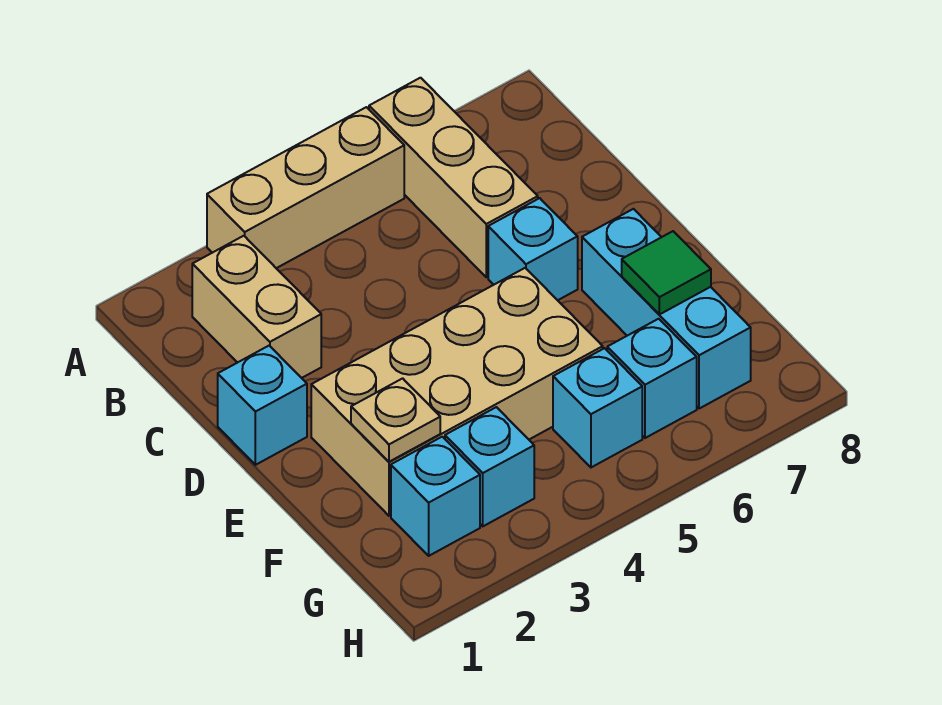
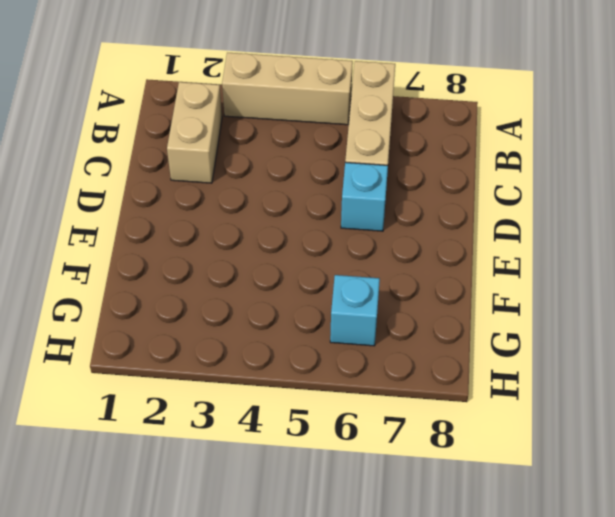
none -> cyan 1x1 brick [218,346,307,465]
none -> tan 2x4 brick [311,268,603,516]
none -> cyan 1x3 brick [582,209,751,409]

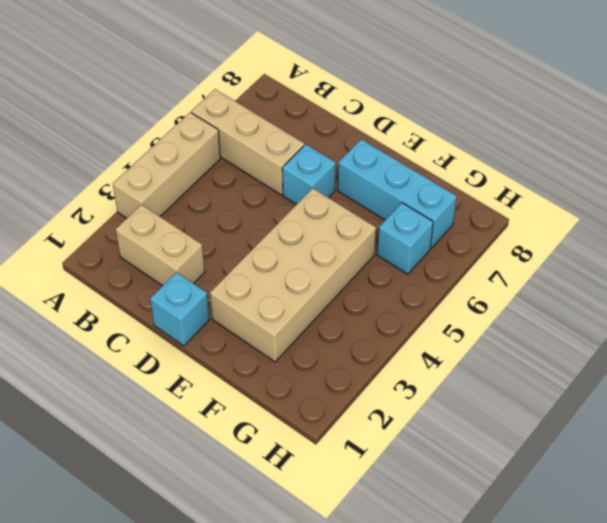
none -> cyan 1x1 brick [391,437,480,556]
none -> cyan 1x1 brick [445,407,534,526]
none -> cyan 1x1 brick [553,348,642,467]

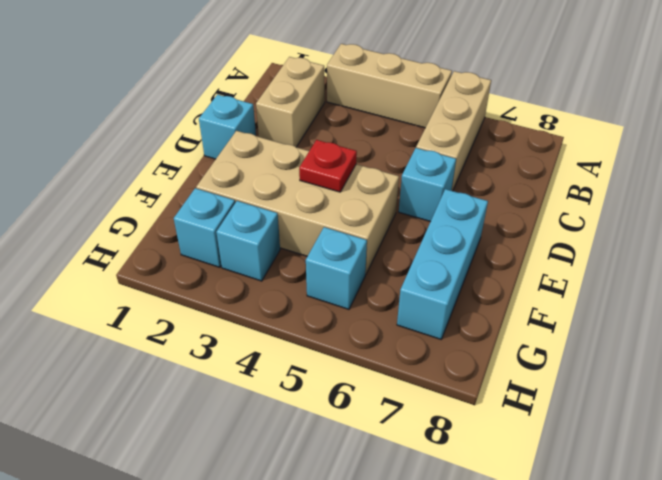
red 1x1 plate [299,140,357,192] -> none
none -> cyan 1x1 brick [607,319,697,438]
none -> tan 1x1 plate [351,378,440,462]
none -> green 1x1 tile [622,231,711,315]

